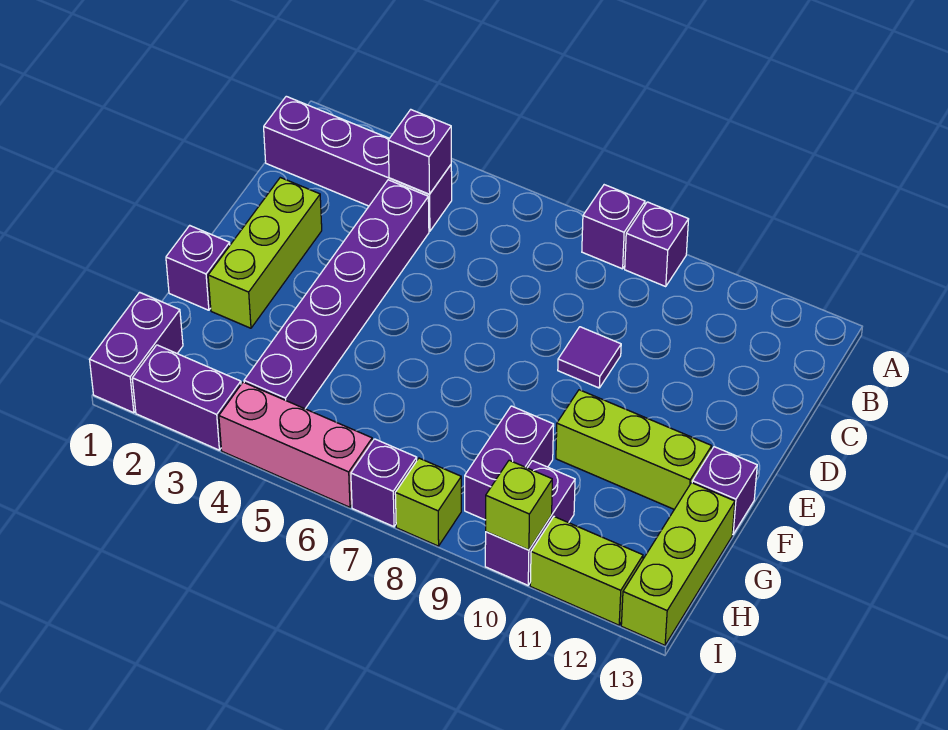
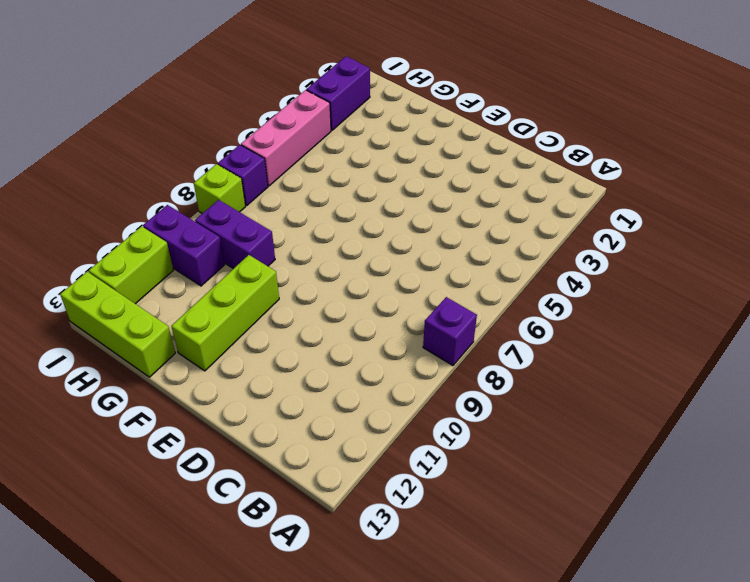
none -> purple 1x1 brick [625,202,689,286]
none -> purple 1x4 brick [264,96,452,231]
none -> purple 1x6 brick [244,180,429,409]

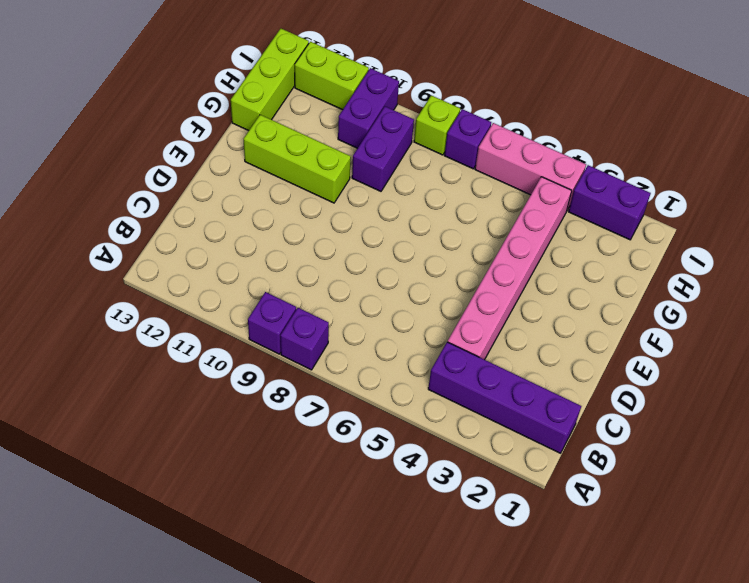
pink 1x6 brick [448,177,572,360] -> purple 1x6 brick [244,180,429,409]
none -> lime 1x3 brick [208,178,322,328]
none -> purple 1x1 tile [558,327,621,388]
none -> purple 1x1 brick [166,225,230,310]

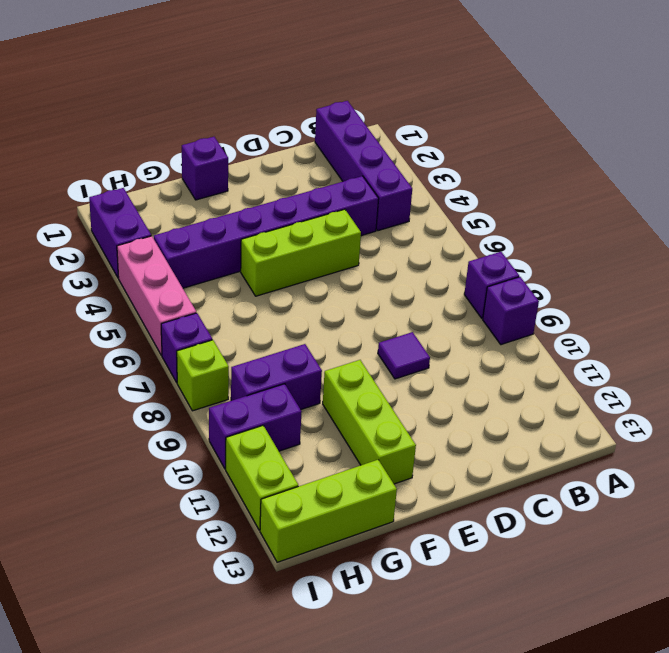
lime 1x3 brick [241,209,361,296] -> lime 1x3 brick moved to [208,178,322,328]
none -> purple 1x1 brick [692,447,757,534]
none -> purple 1x2 brick [90,292,183,413]
none -> purple 1x1 brick [388,110,451,194]

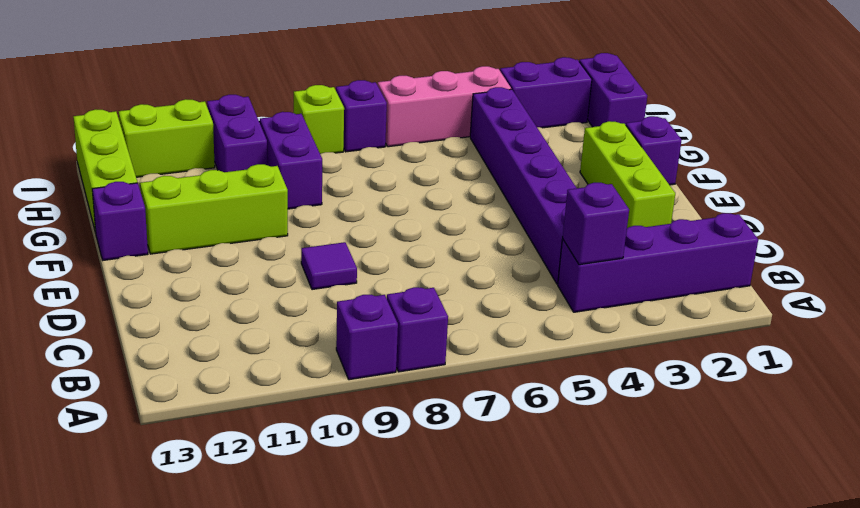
none -> lime 1x1 brick [486,460,552,550]

